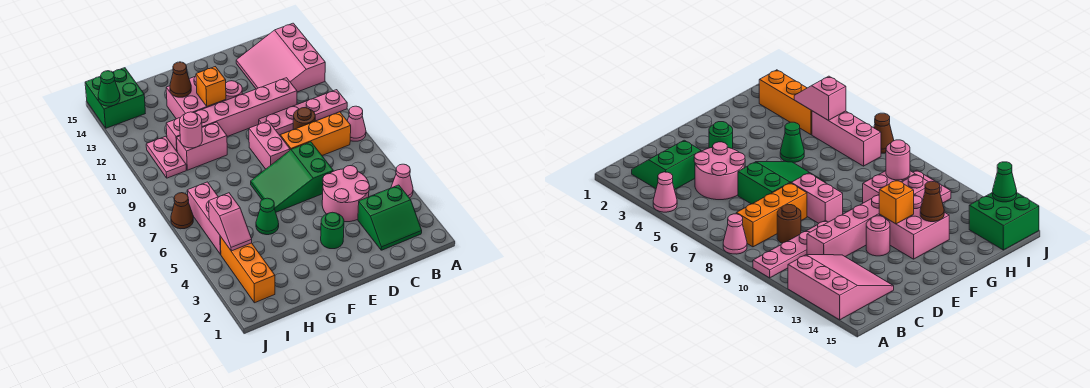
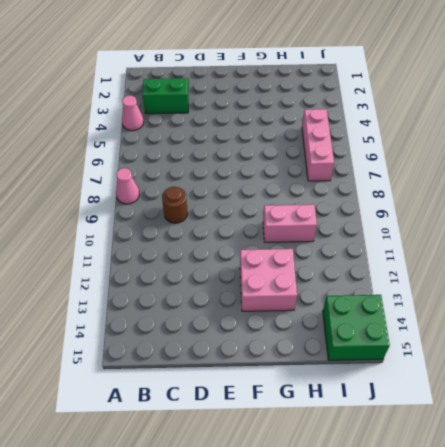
none -> pink 1x4 plate [259,90,347,135]
none -> pink 3x3 slope [236,23,325,92]
none -> orange 1x3 brick [280,112,351,155]

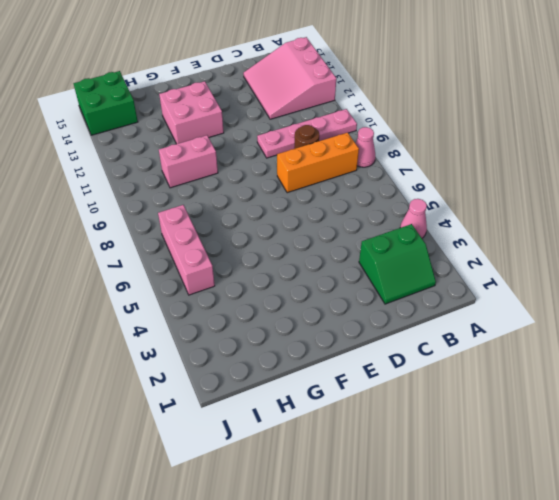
none -> pink 2x2 round brick [322,166,369,222]
none -> pink 1x6 brick [166,78,297,151]
none -> green 2x3 slope [251,142,333,212]

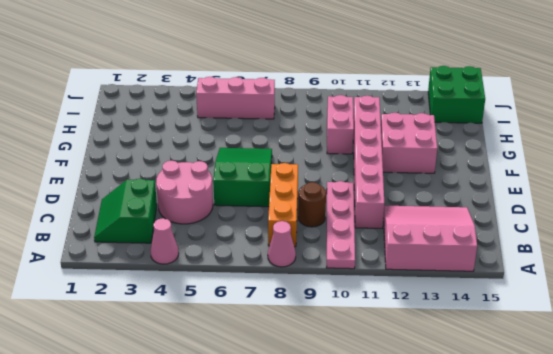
none -> green 1x1 round brick [321,212,344,249]
none -> pink 1x2 brick [249,121,290,169]
none -> pink 1x1 round brick [226,81,242,100]

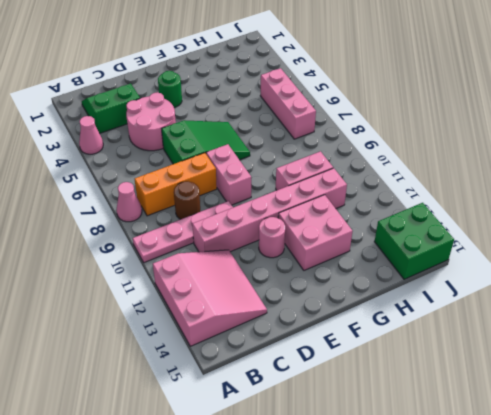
none -> green 1x1 cone [256,198,279,235]
none -> orange 1x3 brick [220,237,275,303]
none -> pink 1x2 plate [146,136,186,178]

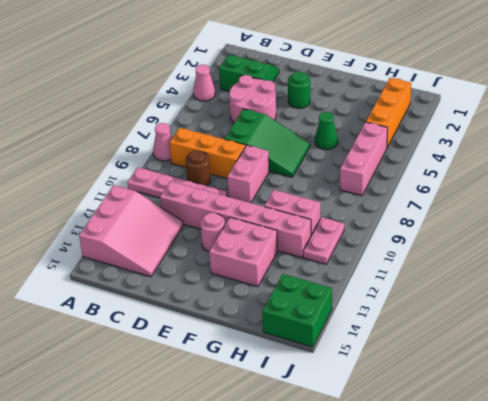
none -> brown 1x1 cone [171,193,193,229]
none -> orange 1x1 brick [196,67,226,106]
none -> brown 1x1 cone [170,62,191,97]

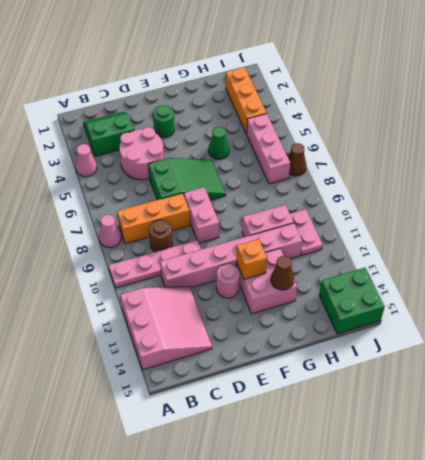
none -> pink 1x1 round brick [180,112,202,148]
none -> pink 1x2 slope [209,193,252,251]
none -> green 1x1 cone [98,71,120,106]

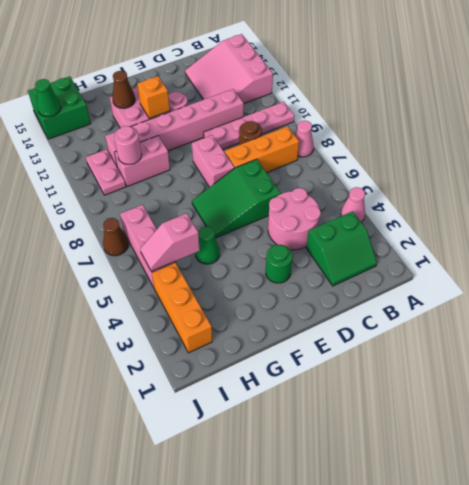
pink 1x2 slope [140,213,200,271] -> pink 1x2 slope turned to [209,193,252,251]

